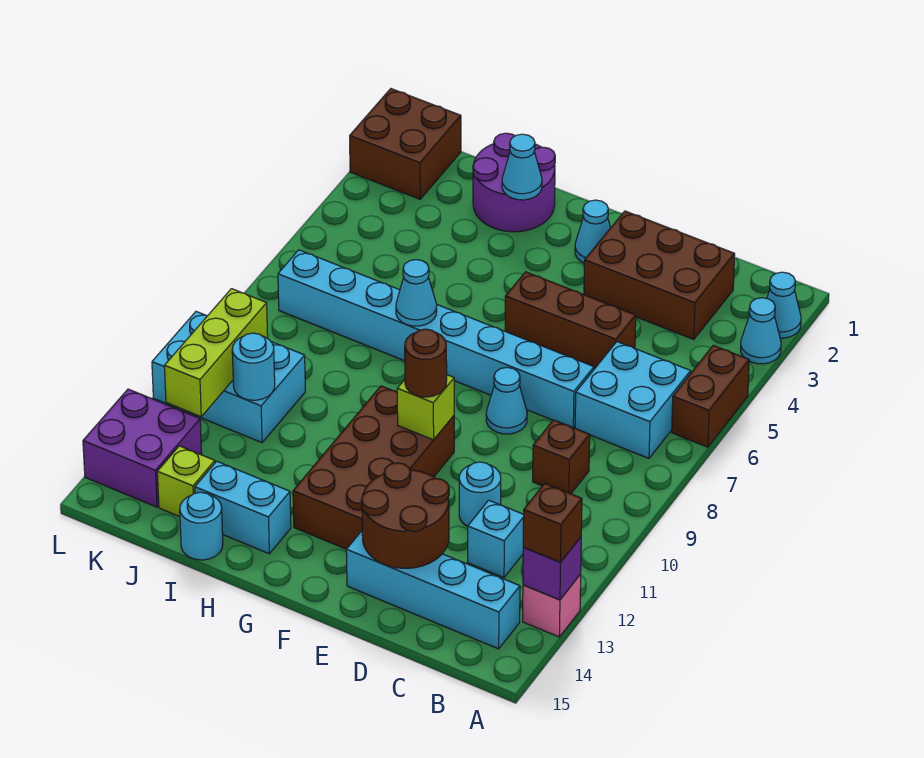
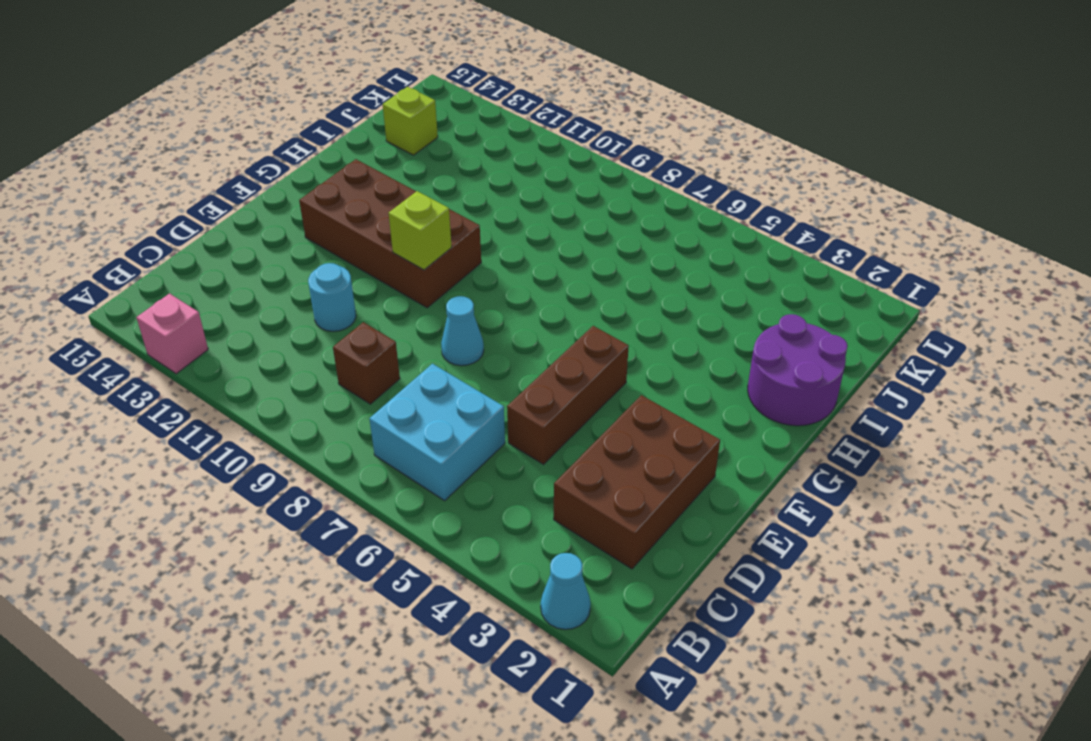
none -> cyan 1x1 cone [741,298,781,364]
none -> brown 1x2 brick [672,345,749,447]
none -> cyan 1x4 brick [346,531,520,649]
none -> cyan 1x1 brick [468,500,524,578]

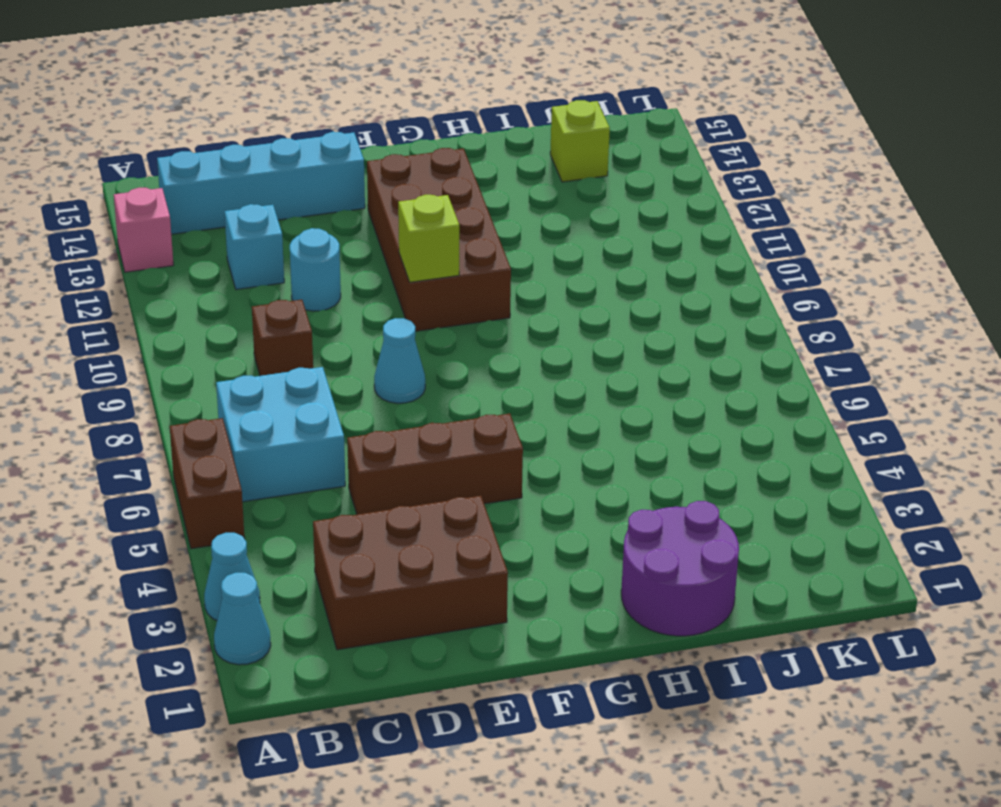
none -> cyan 1x8 brick [278,250,594,428]
none -> cyan 1x1 cone [575,200,610,263]
none -> cyan 1x2 brick [195,461,291,554]
none -> cyan 1x1 round brick [180,492,223,560]

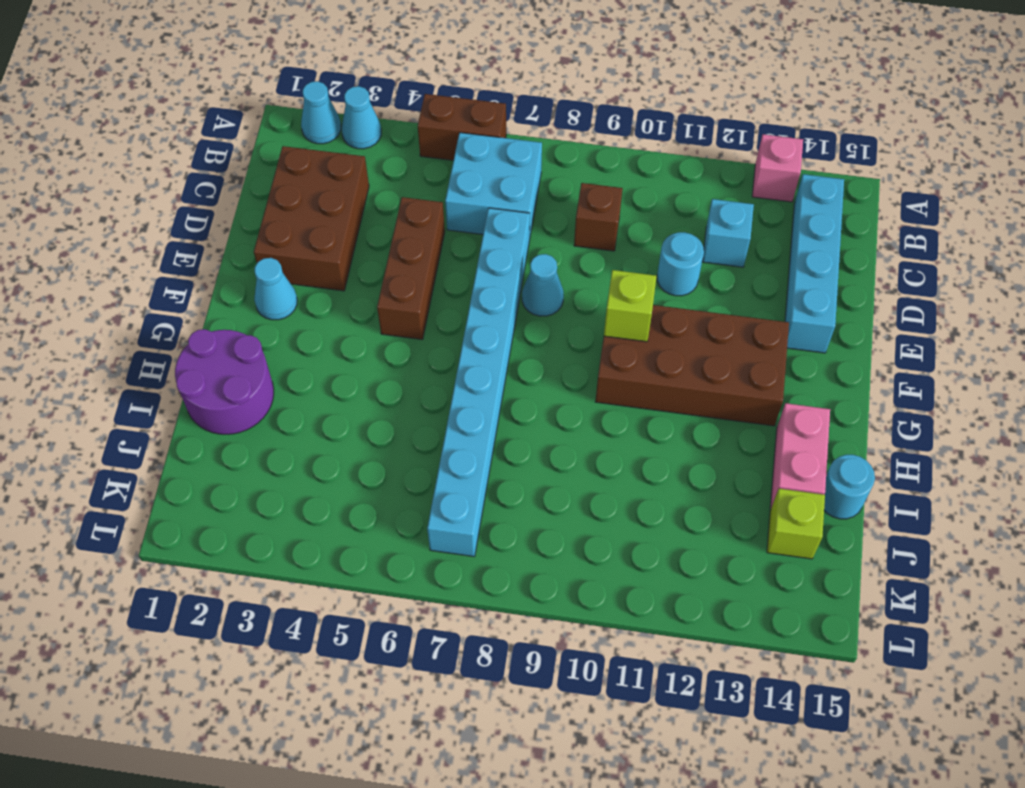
pink 1x2 brick [770,403,830,509] -> cyan 1x2 brick [195,461,291,554]
none -> cyan 2x3 brick [152,312,305,443]
none -> brown 2x2 brick [350,89,461,199]
none -> purple 2x2 brick [83,389,202,507]
none -> purple 1x1 brick [523,537,581,600]

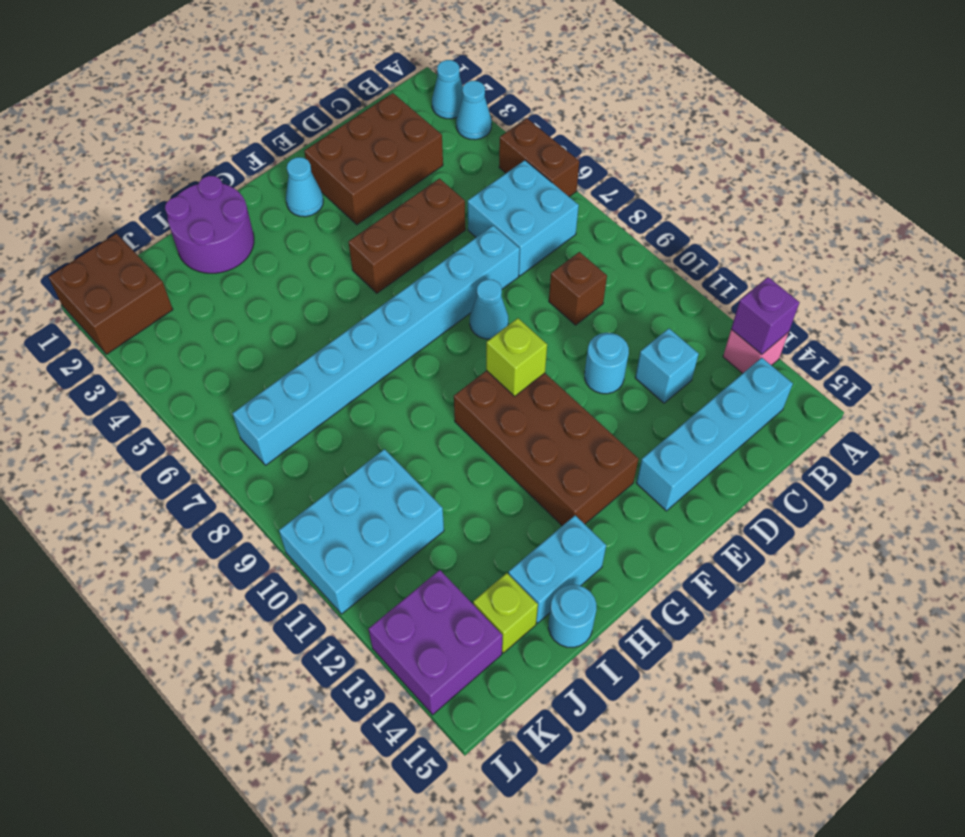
none -> brown 2x2 round brick [361,463,449,568]
none -> cyan 1x1 cone [502,134,542,200]
none -> cyan 1x1 cone [396,260,437,326]
none -> cyan 1x1 round brick [232,333,275,400]

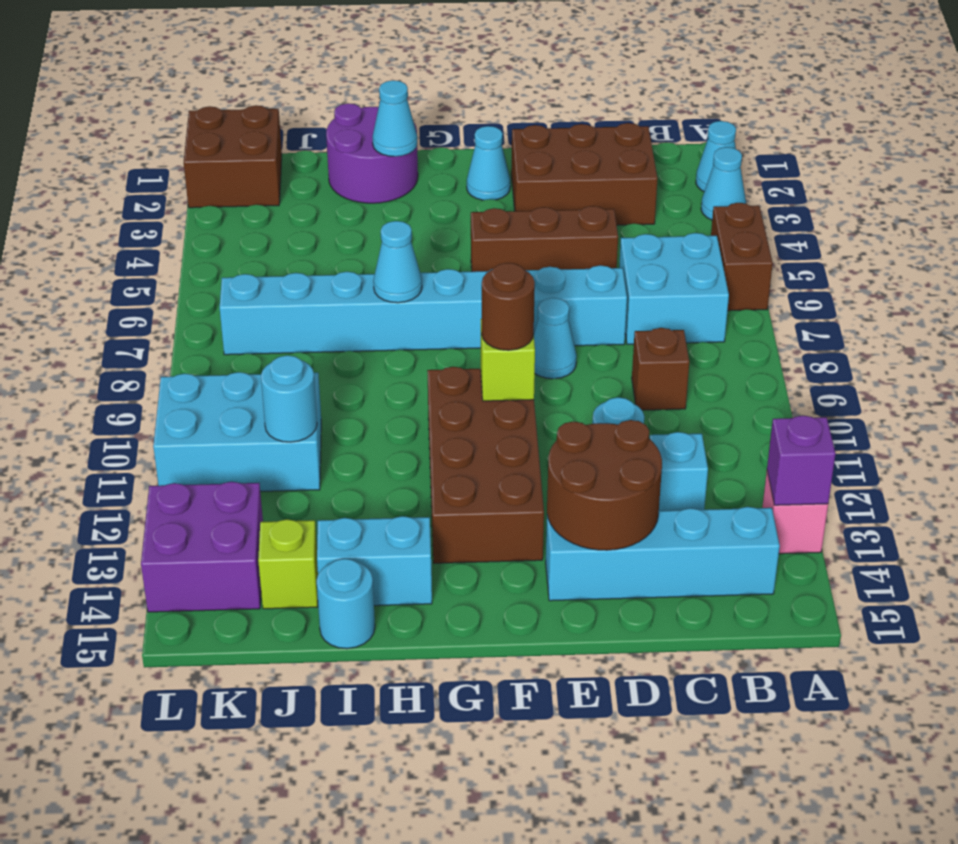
none -> lime 1x3 brick [164,289,268,417]
none -> brown 1x1 brick [523,484,582,562]

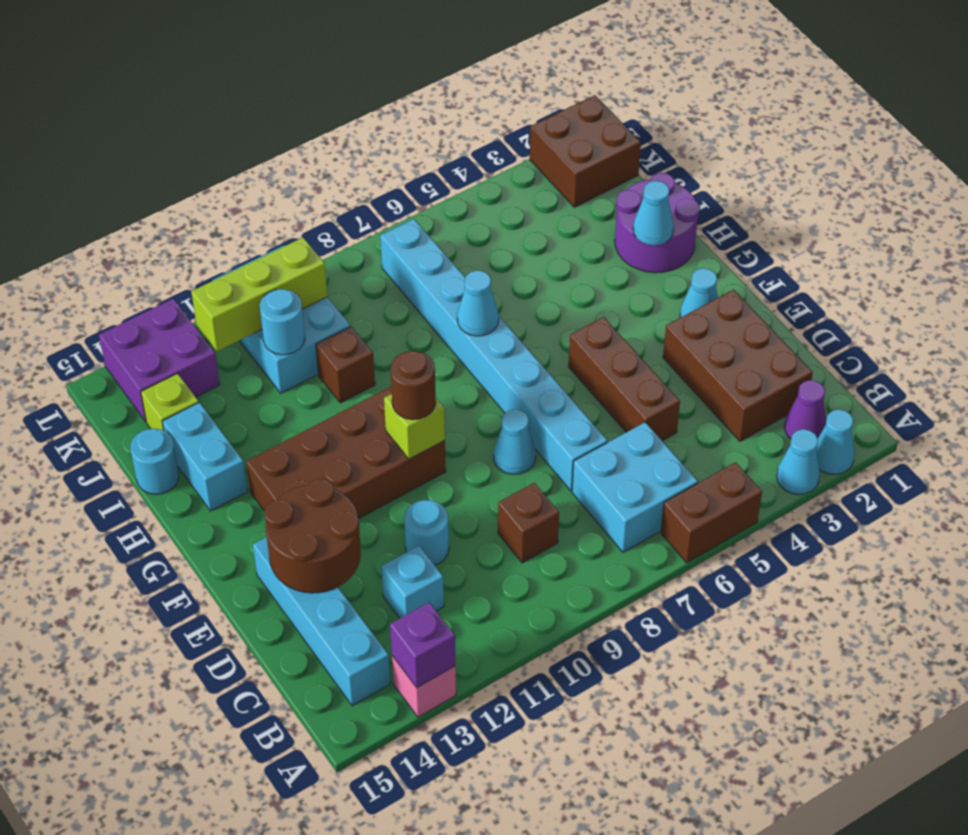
purple 1x1 cone [784,380,826,439] -> none
brown 1x1 brick [316,326,375,403] -> brown 1x1 brick moved to [523,484,582,562]

